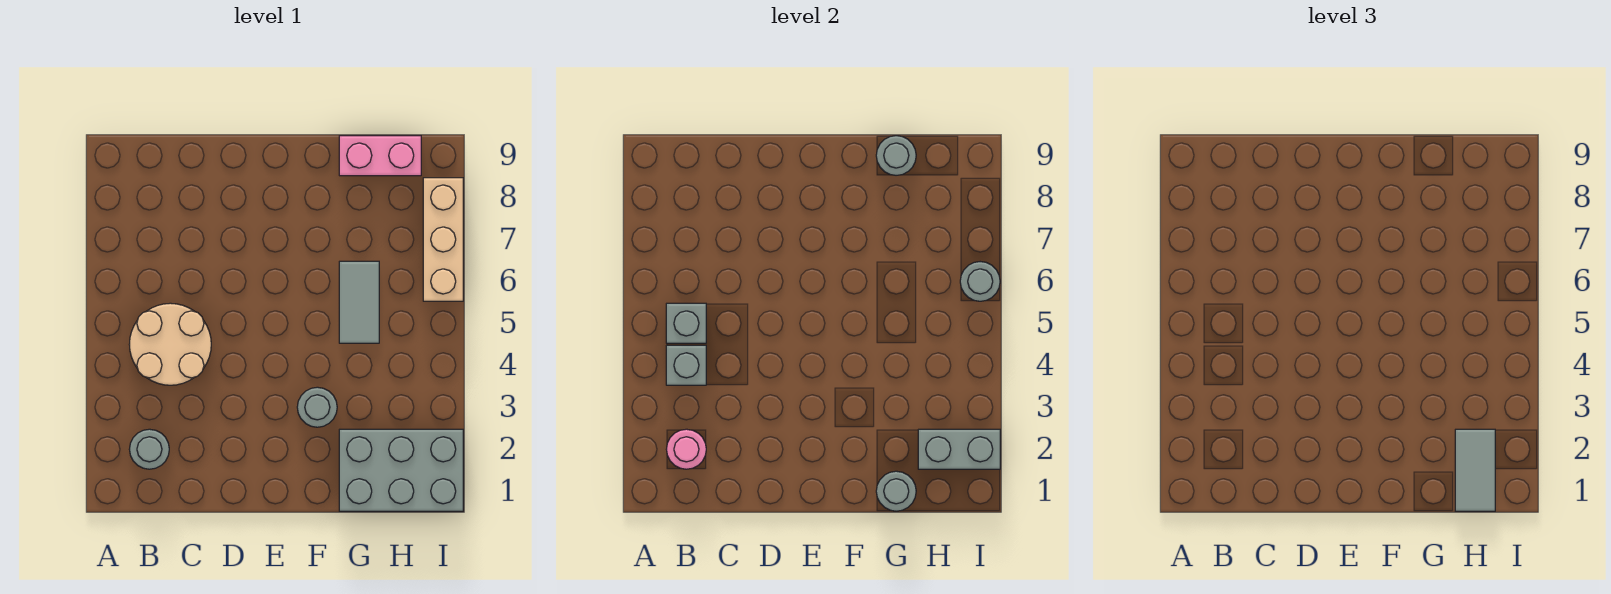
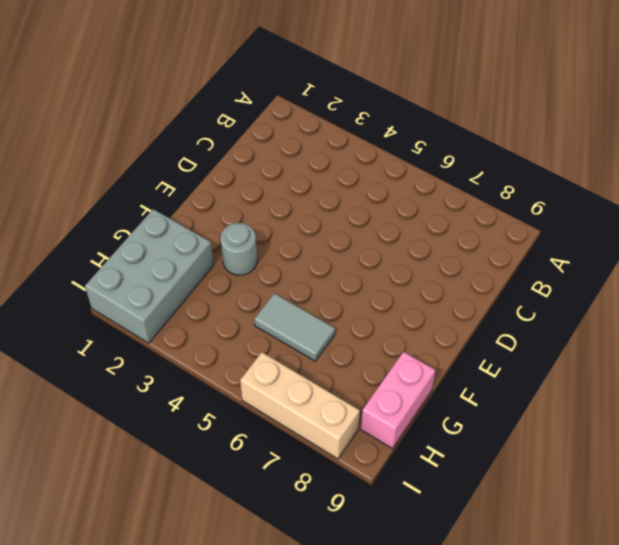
none -> grey 1x1 round brick [129,429,169,469]
none -> tan 2x2 round brick [129,303,211,385]
none -> pink 1x1 round brick [666,429,706,469]

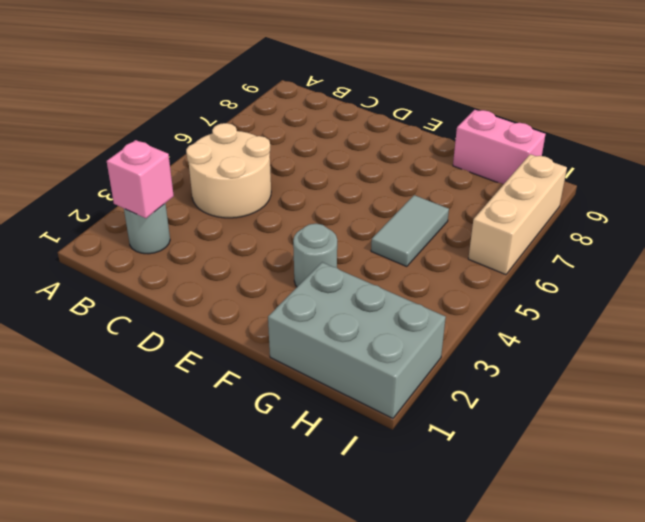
pink 1x1 brick [107,140,174,218] -> pink 1x1 round brick [666,429,706,469]
none -> grey 1x1 brick [666,345,706,385]
none -> grey 1x1 brick [666,303,706,343]
none -> grey 1x1 round brick [876,471,916,511]

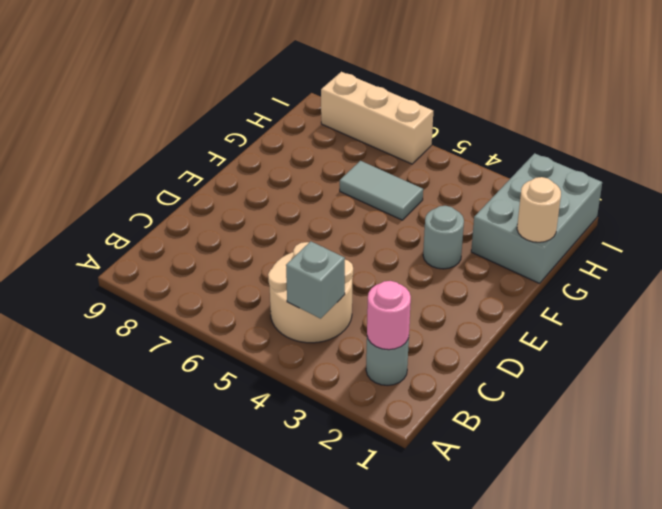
tan 1x1 round brick [517,177,561,242] -> grey 1x1 round brick [876,471,916,511]
none -> pink 1x2 brick [339,136,421,176]
none -> grey 1x1 brick [666,303,706,343]
none -> grey 1x1 round brick [876,136,916,175]

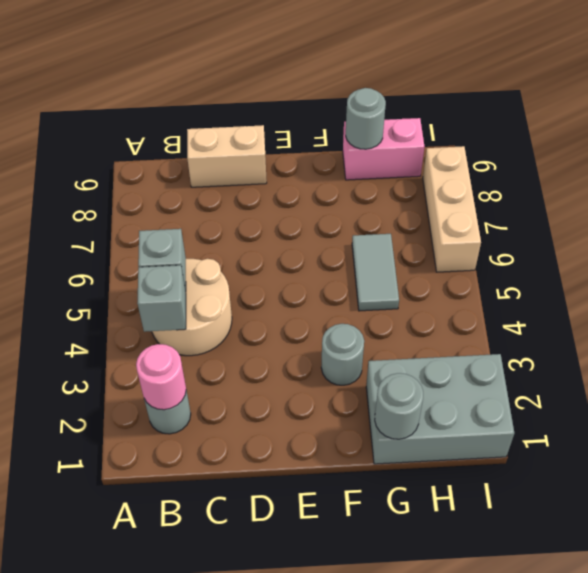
tan 1x2 brick [187,125,267,187] -> none
none -> grey 1x2 brick [918,429,1000,469]
none -> grey 1x1 round brick [960,262,1000,301]
none -> grey 1x2 tile [1455,429,1495,511]

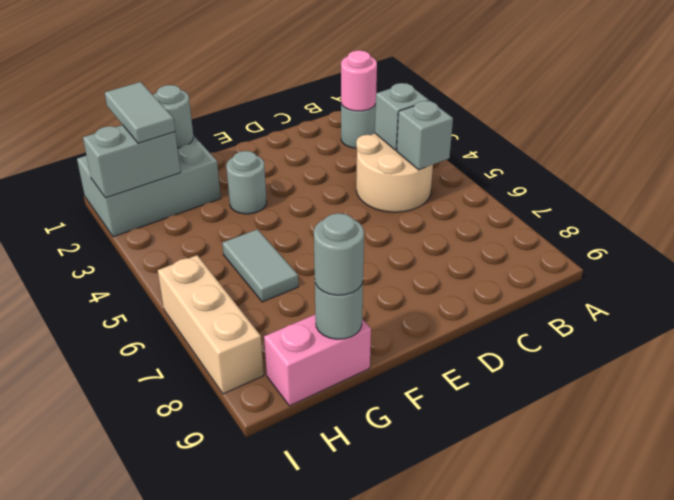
grey 1x1 round brick [314,213,364,295] -> grey 1x1 round brick moved to [960,262,1000,301]

